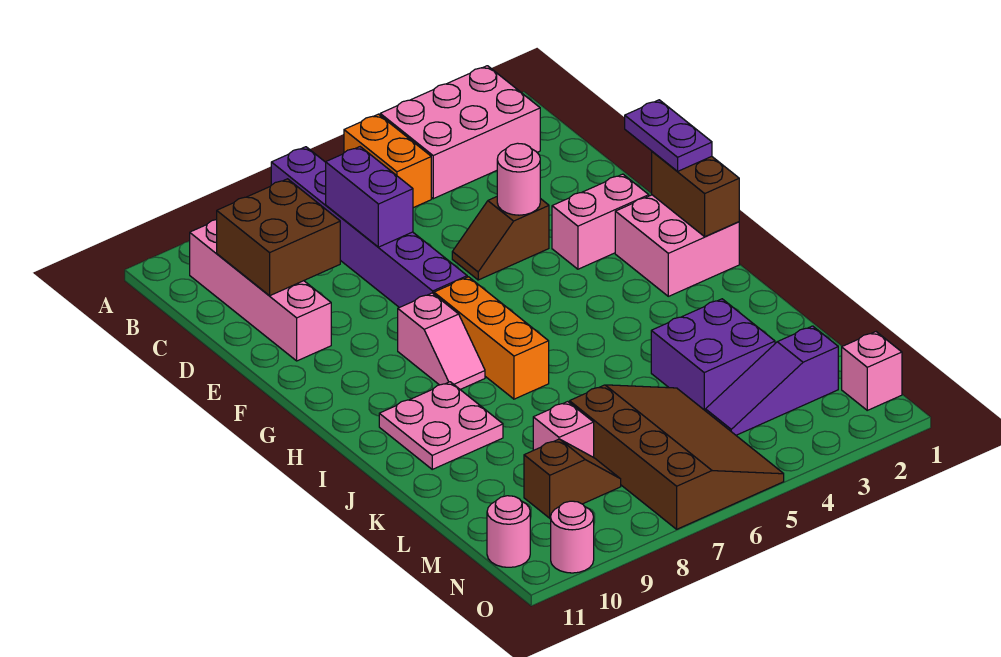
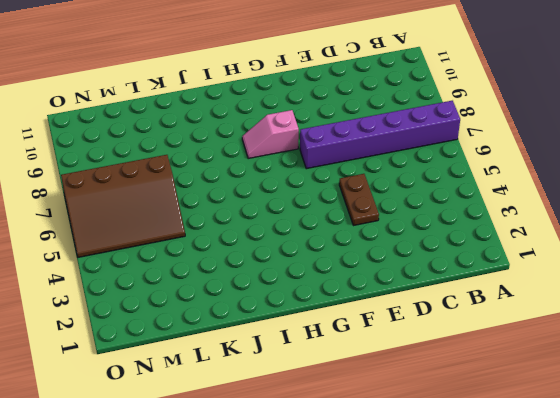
brown 1x2 plate [339,174,379,225] -> brown 1x2 slope [452,197,549,280]
none -> pink 2x3 brick [380,66,540,199]
none -> orange 1x2 brick [344,114,431,208]
none -> pink 1x4 brick [190,220,331,361]

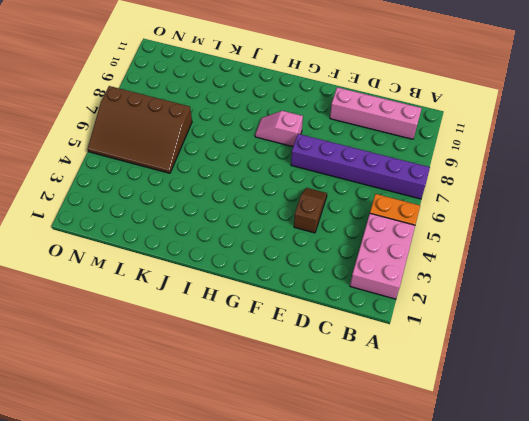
none -> pink 1x2 brick [552,174,649,269]
none -> pink 2x2 brick [615,195,739,296]
none -> orange 1x3 brick [434,277,549,399]

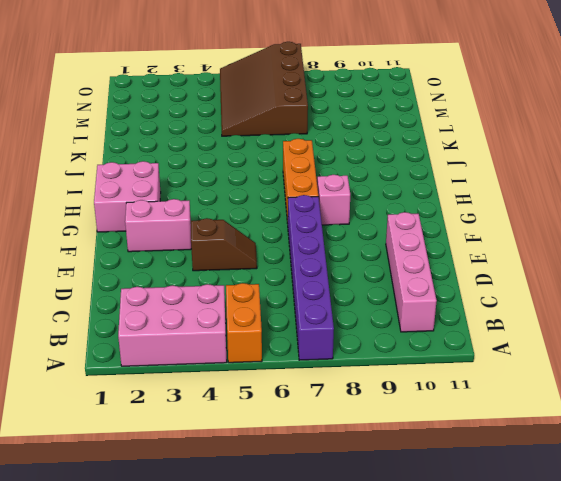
none -> pink 2x2 plate [379,382,503,469]
none -> purple 2x2 brick [651,299,775,411]
none -> pink 1x1 brick [533,402,594,457]

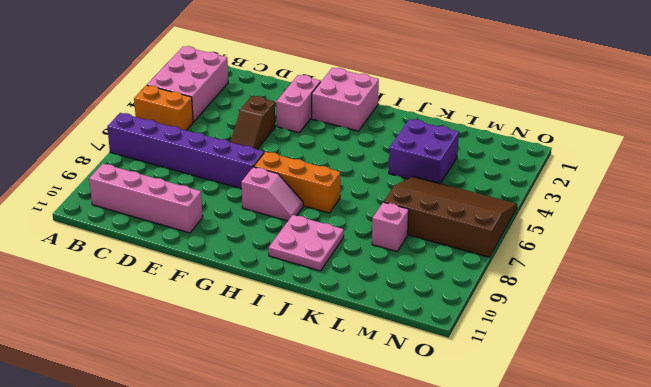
none -> purple 1x3 slope [706,326,838,435]
none -> brown 1x2 slope [524,439,621,518]
none -> pink 1x1 brick [842,332,902,410]

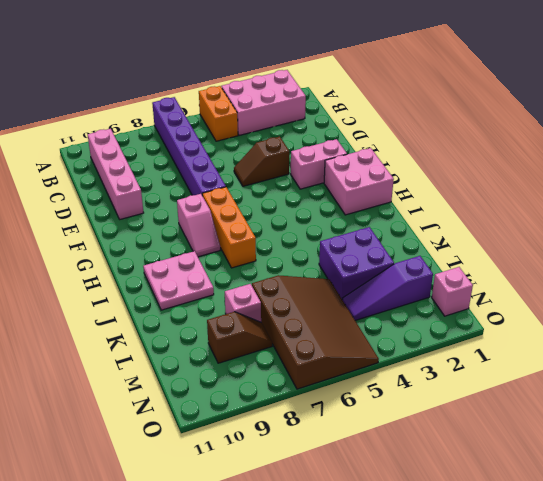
none -> pink 1x1 round brick [487,496,530,567]
none -> pink 1x1 round brick [551,501,594,573]
none -> purple 1x2 brick [326,147,413,247]

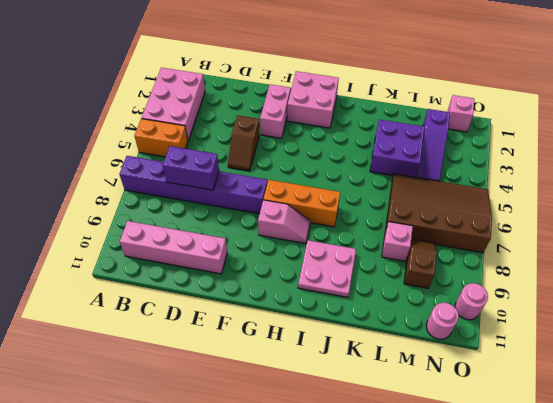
none -> brown 2x2 brick [217,179,340,296]
none -> pink 1x1 round brick [497,143,540,215]
none -> brown 1x2 brick [652,152,739,237]

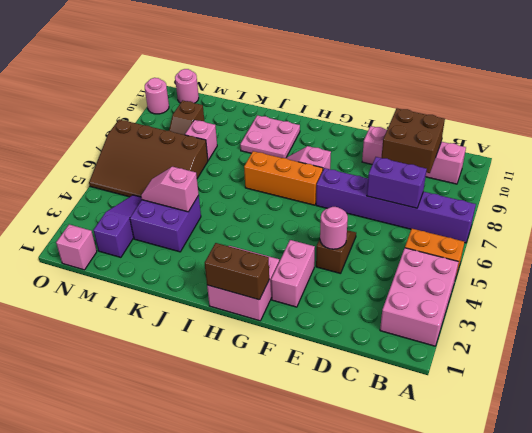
pink 1x2 slope [141,167,199,212] -> none
none -> purple 1x2 plate [625,100,712,171]

